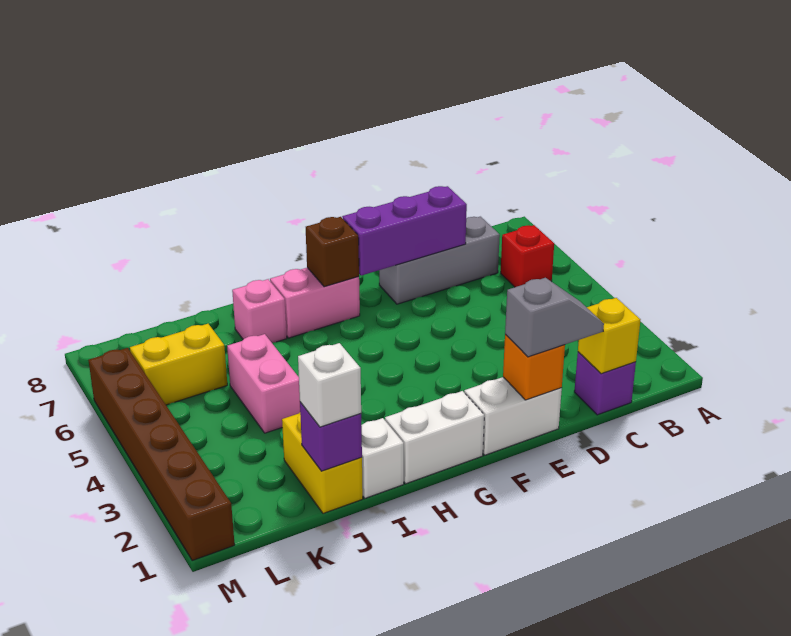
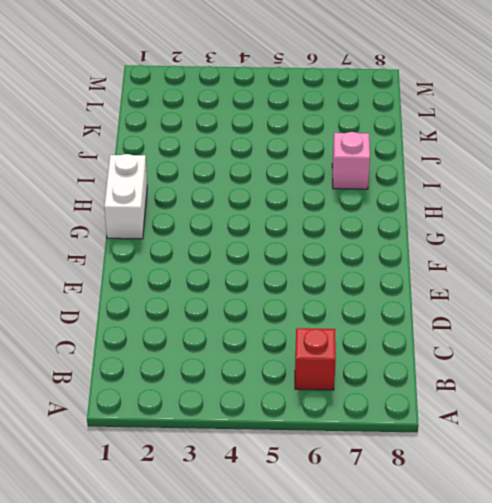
none -> purple 1x1 brick [574,352,636,415]
none -> grey 1x3 brick [379,217,500,304]
none -> white 1x2 brick [464,377,562,455]

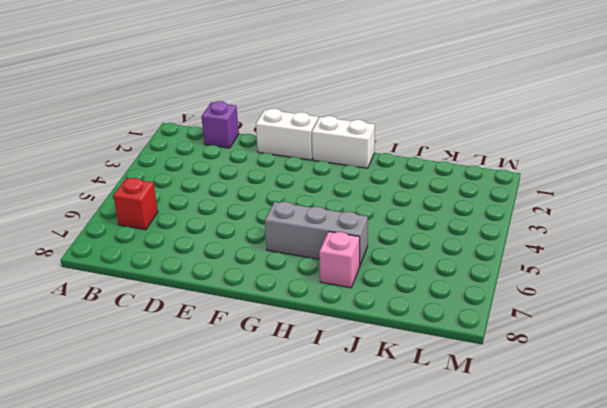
grey 1x3 brick [265,202,368,265] -> grey 1x3 brick moved to [379,217,500,304]
none -> pink 1x2 brick [270,268,360,338]
none -> white 1x1 brick [361,418,404,498]
none -> yellow 1x2 brick [282,413,363,513]

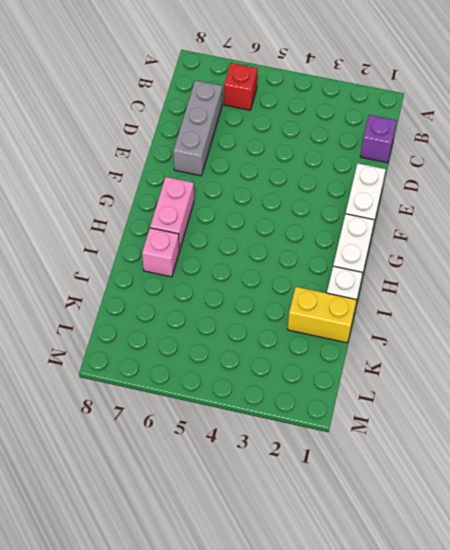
none -> pink 1x2 brick [227,334,300,433]
none -> yellow 1x2 brick [130,324,227,405]
none -> brown 1x6 brick [88,348,235,561]

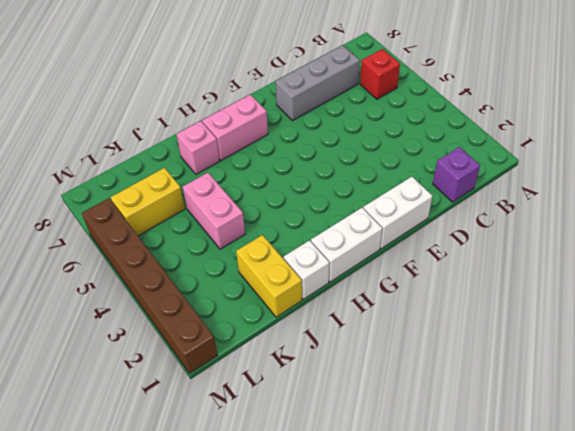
none -> yellow 1x1 brick [578,298,640,374]
none -> purple 1x3 brick [342,186,467,276]
none -> orange 1x1 brick [503,335,565,400]

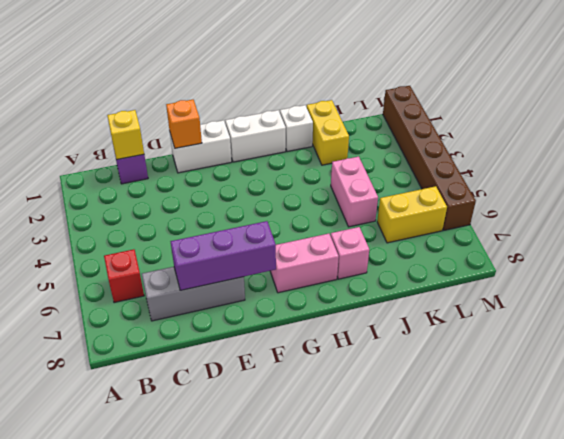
none -> brown 1x1 brick [306,217,359,287]
none -> purple 1x1 brick [300,402,362,471]
none -> grey 1x2 slope [505,278,604,357]

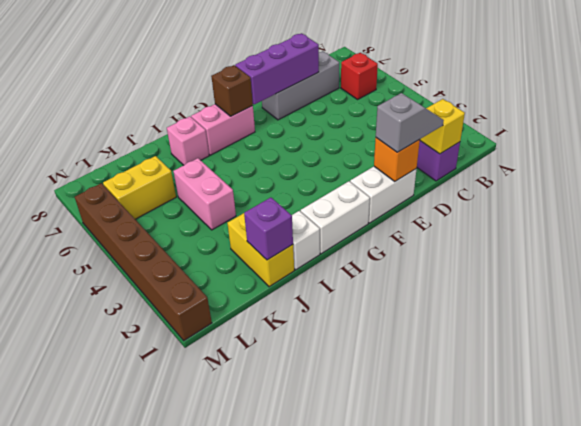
none -> white 1x1 brick [298,343,361,427]

